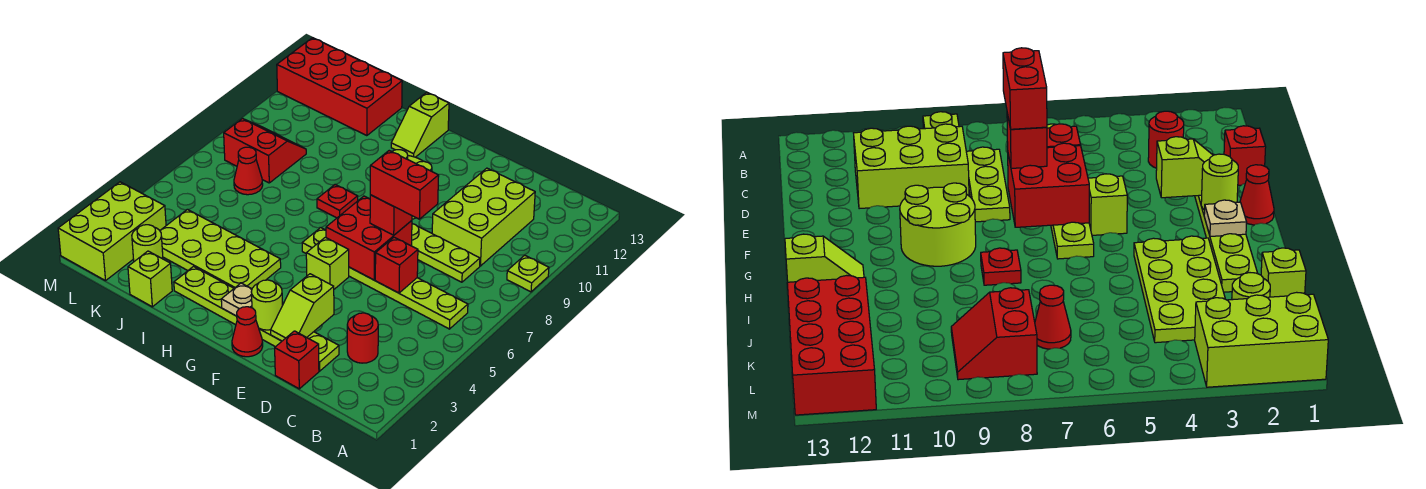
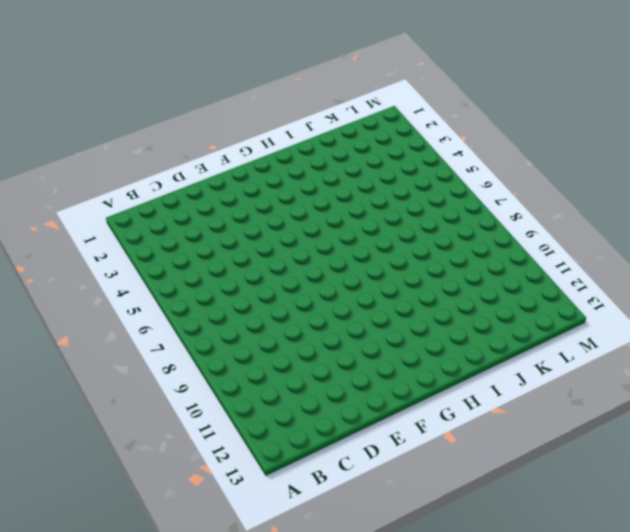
none -> lime 1x1 plate [507,255,549,292]
none -> lime 1x6 plate [302,228,468,329]
none -> red 1x1 round brick [347,313,378,363]

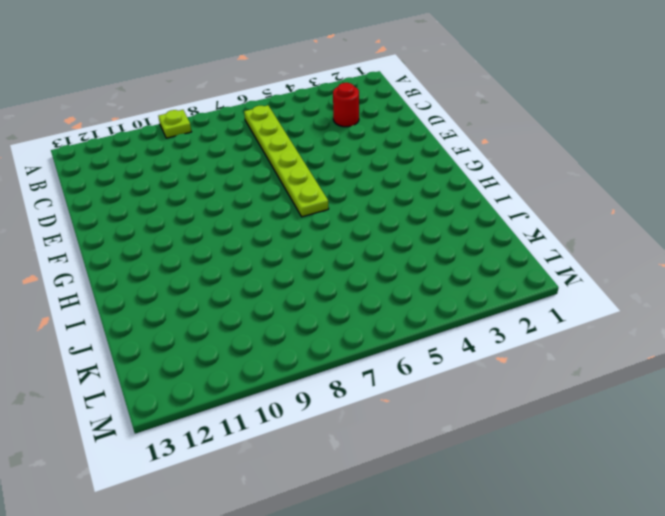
none -> lime 1x3 plate [412,224,480,282]
none -> lime 2x3 brick [432,168,535,266]
none -> red 1x1 brick [275,331,319,389]

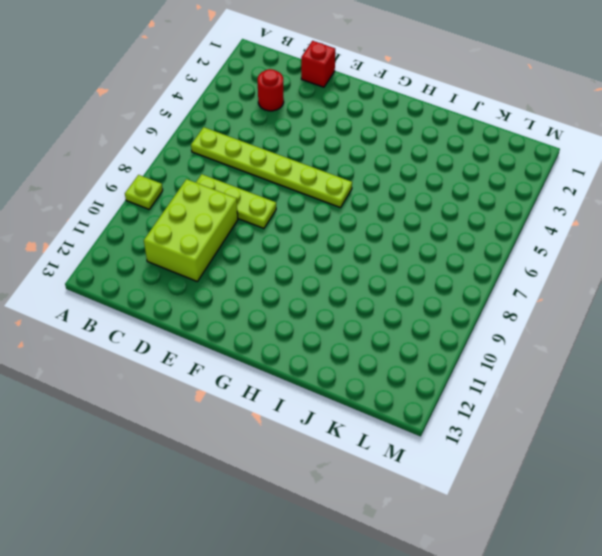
none -> lime 1x6 plate [174,266,339,371]
none -> red 1x1 cone [232,307,263,357]
none -> lime 1x1 brick [306,237,349,289]

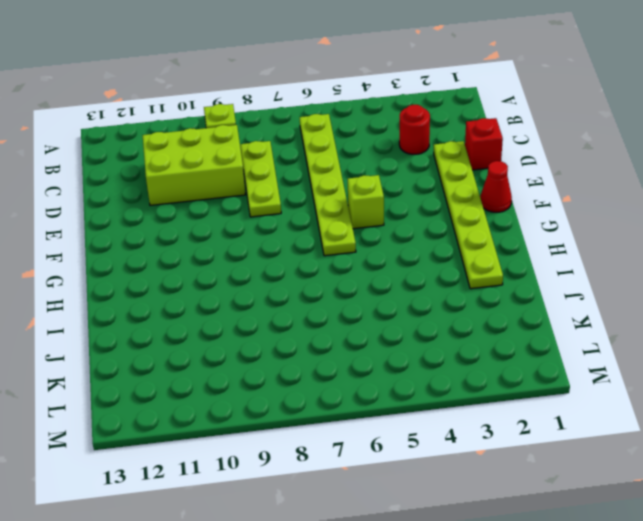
none -> lime 2x2 round brick [900,183,976,266]
none -> lime 2x4 plate [160,209,281,289]
none -> red 1x1 plate [317,184,358,218]

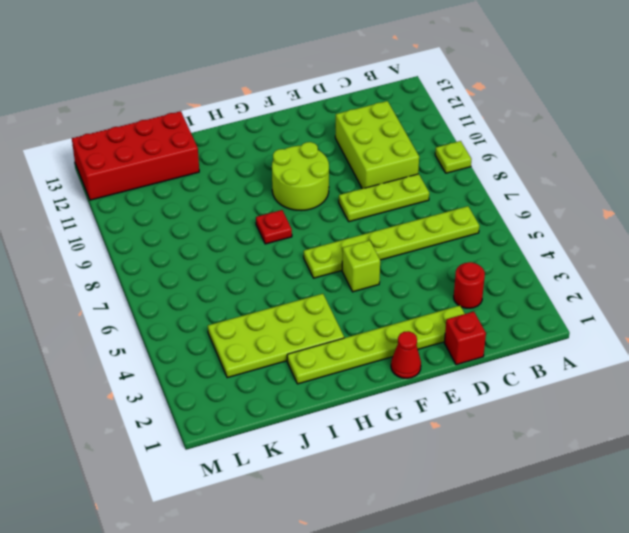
none -> lime 1x2 slope [391,92,449,157]
none -> lime 1x1 brick [128,251,172,307]
none -> lime 1x1 round brick [132,225,163,261]

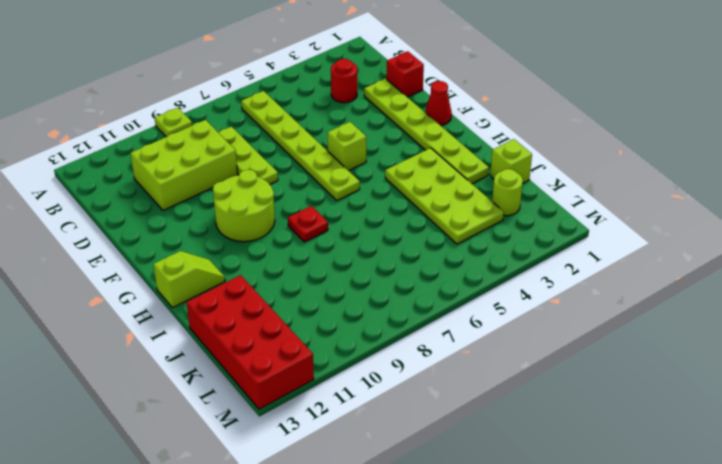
none -> red 1x1 cone [234,147,263,195]
none -> red 2x2 slope [224,119,306,183]
none -> lime 2x3 brick [58,182,166,281]

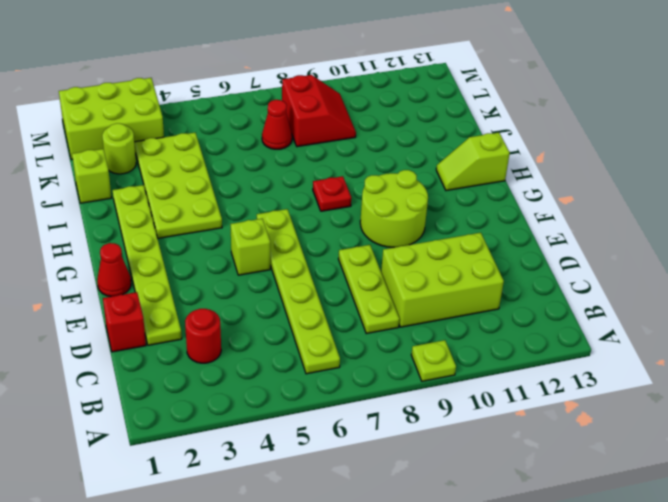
none -> red 2x4 brick [277,38,402,136]
none -> red 1x1 brick [375,237,418,293]
none -> lime 1x2 slope [271,274,334,341]

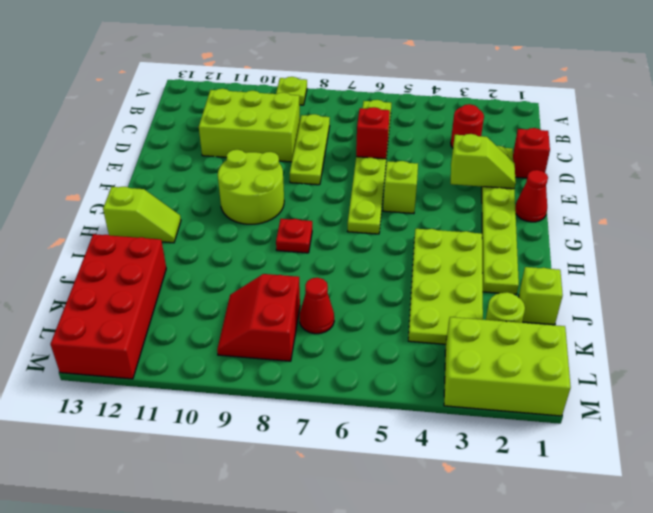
none -> red 2x2 brick [326,196,412,280]
none -> lime 1x1 round brick [251,280,282,330]
none -> tan 1x1 plate [221,283,252,316]

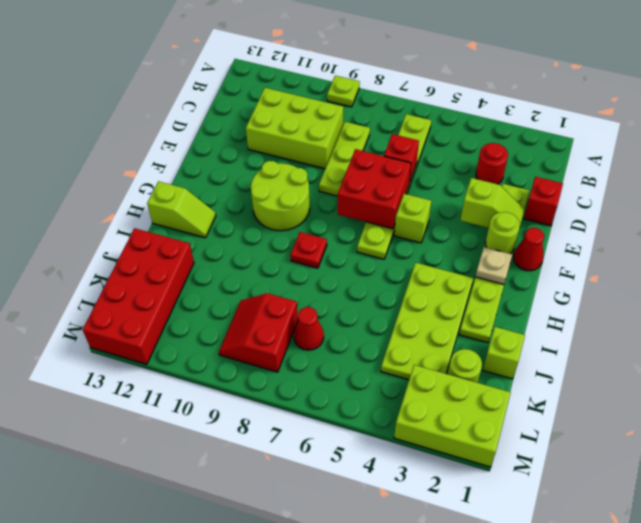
none -> red 1x1 brick [370,195,412,235]
none -> red 1x2 brick [370,151,439,219]

